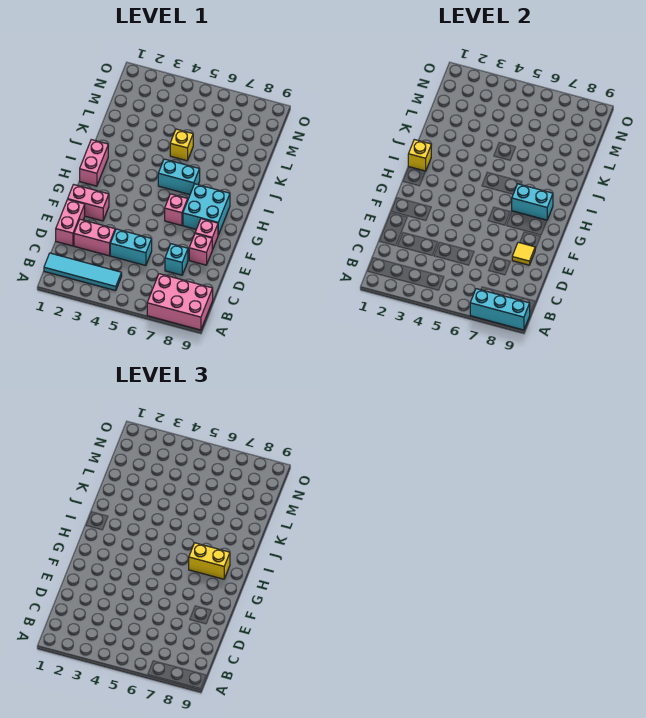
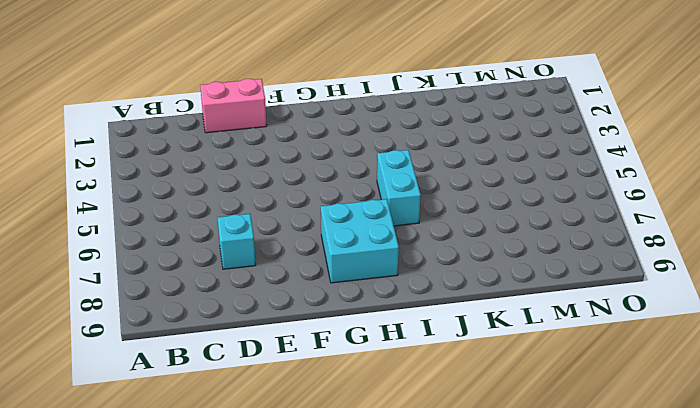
none -> pink 2x3 brick [147,274,213,330]
none -> cyan 1x4 tile [44,253,122,291]
none -> pink 1x2 brick [74,219,115,256]

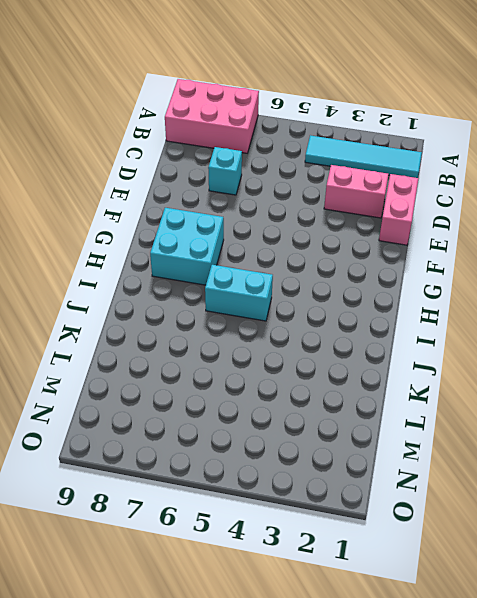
none -> cyan 1x2 brick [110,229,152,266]
none -> pink 1x1 brick [189,234,212,265]
none -> pink 1x2 brick [68,185,109,221]

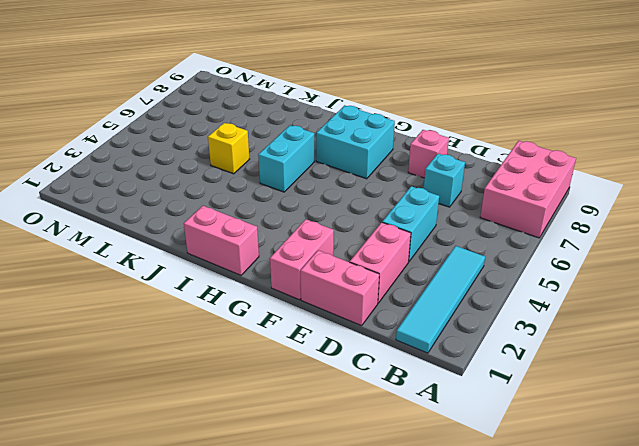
none -> pink 1x1 brick [195,219,218,250]
none -> pink 1x1 brick [165,194,188,226]
none -> cyan 1x3 brick [470,289,530,330]

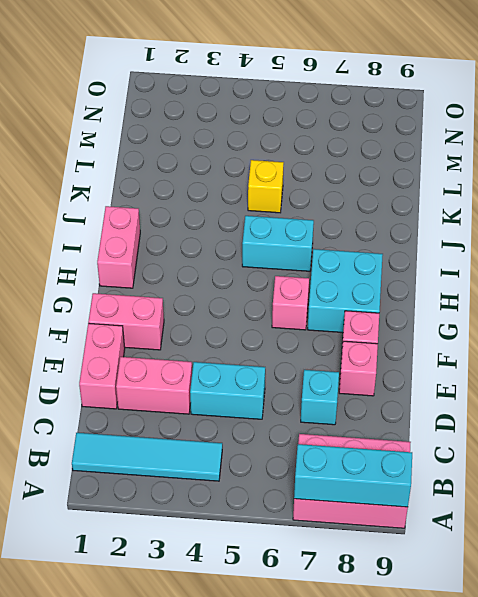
none -> yellow 1x1 tile [512,242,535,265]
none -> cyan 1x2 brick [512,184,553,220]
none -> yellow 1x1 brick [408,140,431,171]

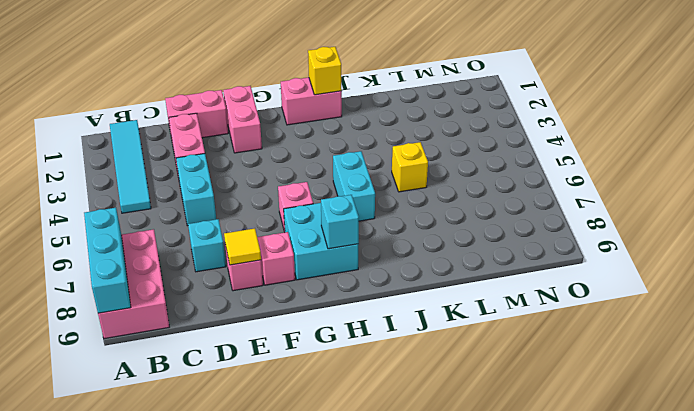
cyan 1x1 brick [321,195,359,249] -> cyan 1x2 brick [512,184,553,220]
none -> yellow 1x2 brick [189,543,230,579]

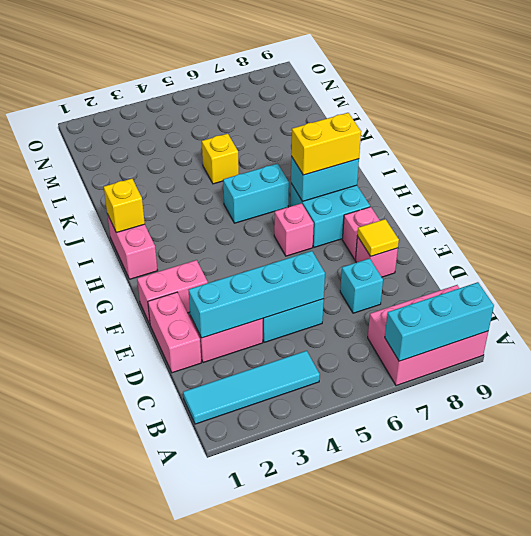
cyan 1x4 brick [189,251,325,338] -> none

